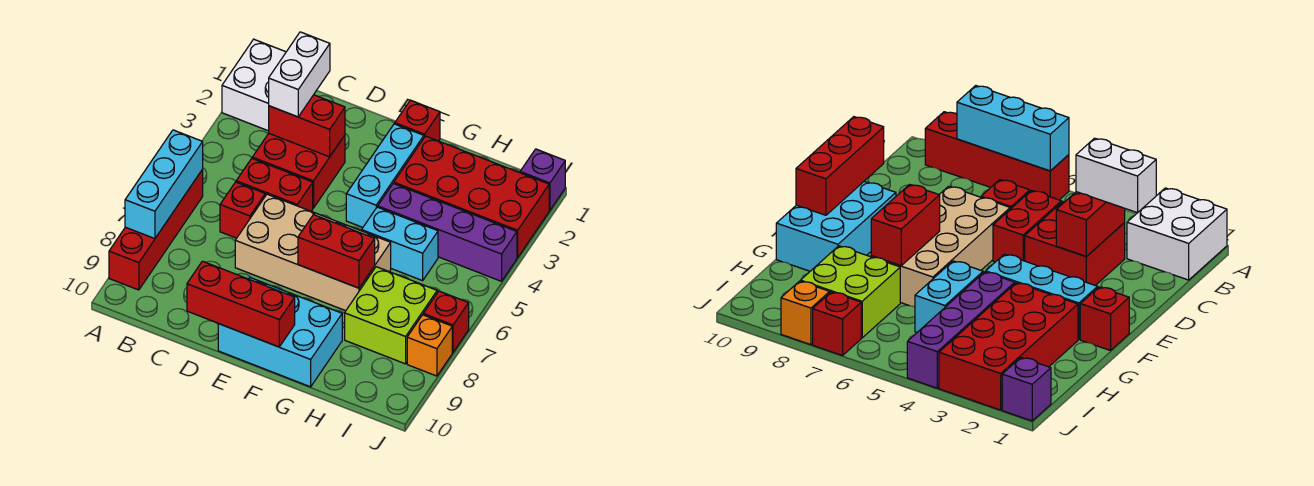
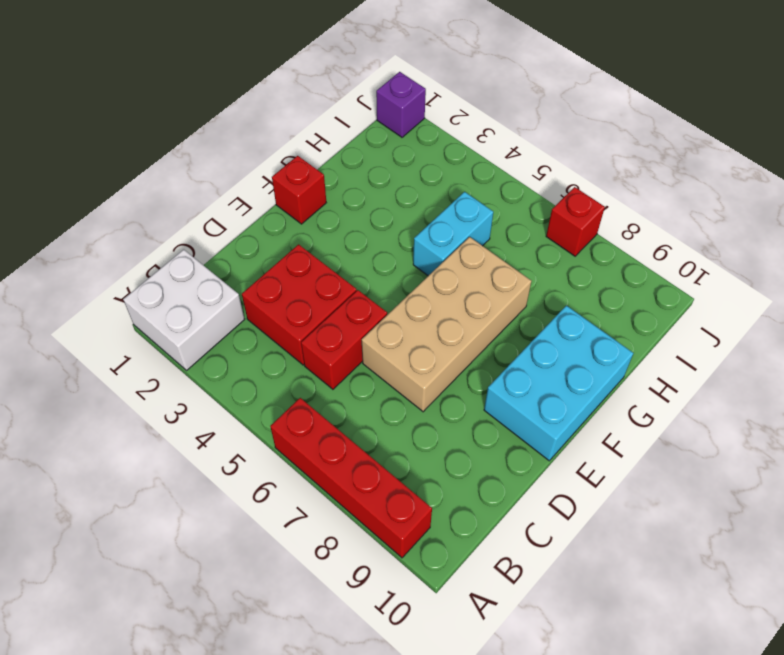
none -> red 1x1 brick [220,182,265,238]
none -> cyan 1x3 brick [346,124,424,227]
none -> red 2x4 brick [394,136,549,258]

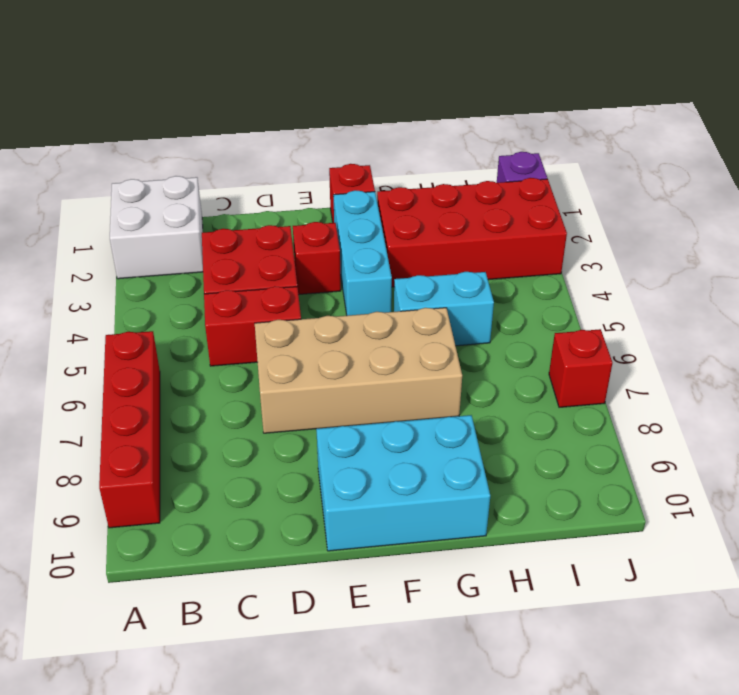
red 1x1 brick [293,222,341,295] -> red 1x1 brick moved to [220,182,265,238]
none -> purple 1x4 brick [378,184,517,281]
none -> lime 2x2 brick [345,267,437,364]
none -> orange 1x1 brick [407,315,452,376]

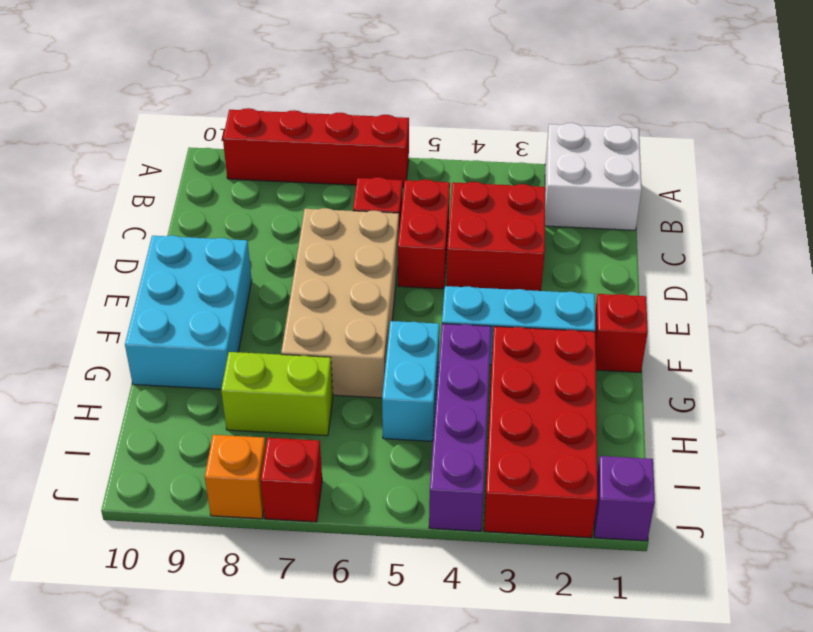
lime 1x2 brick [221,352,333,436] -> lime 2x2 brick [345,267,437,364]
none -> cyan 1x3 brick [125,130,203,239]
none -> red 1x2 brick [269,95,345,157]
none -> red 1x3 brick [187,261,295,347]

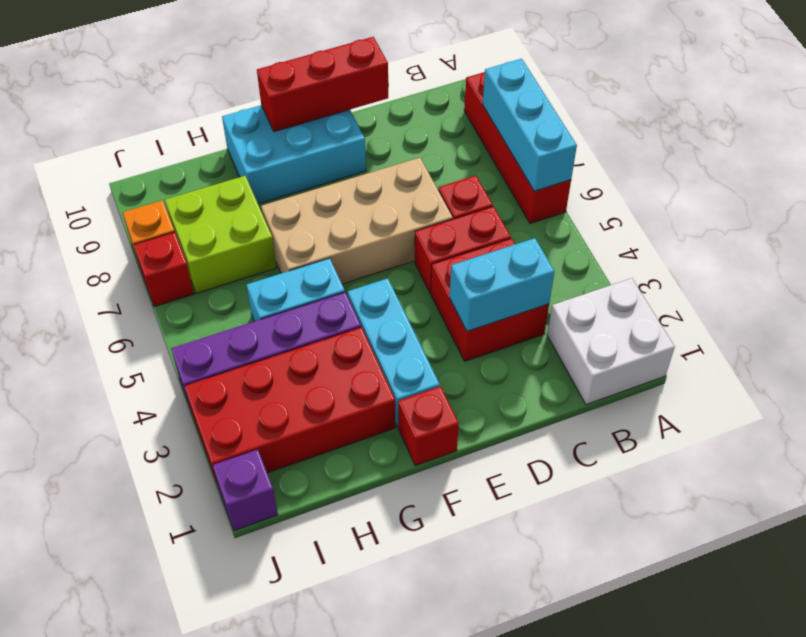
cyan 1x2 brick [450,238,554,331] -> red 1x2 brick [269,95,345,157]
none -> red 1x2 brick [298,215,375,288]
none -> white 1x2 brick [269,32,330,117]

